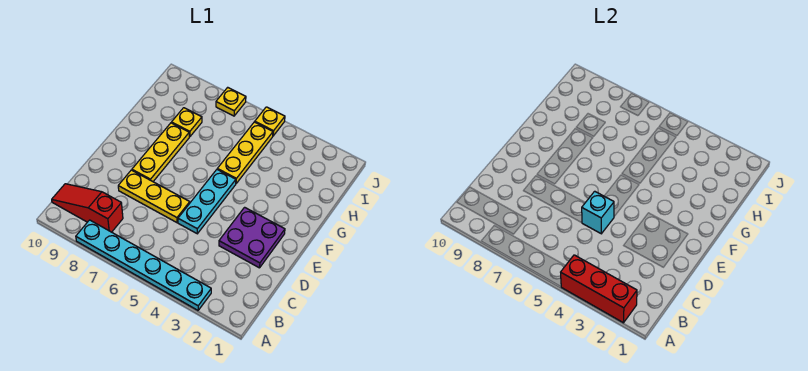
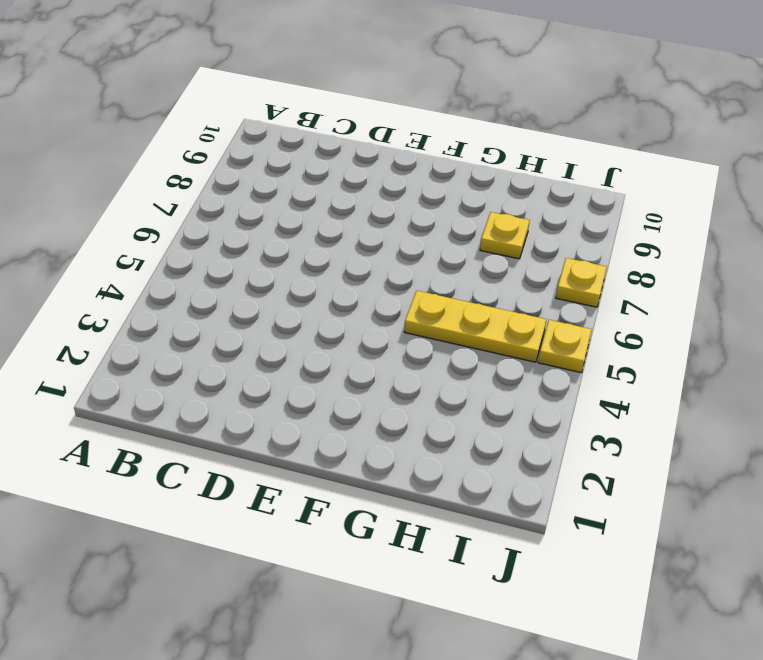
none -> cyan 1x6 plate [76,220,211,310]
none -> red 1x3 slope [52,184,123,232]
none -> purple 2x2 plate [219,207,285,268]

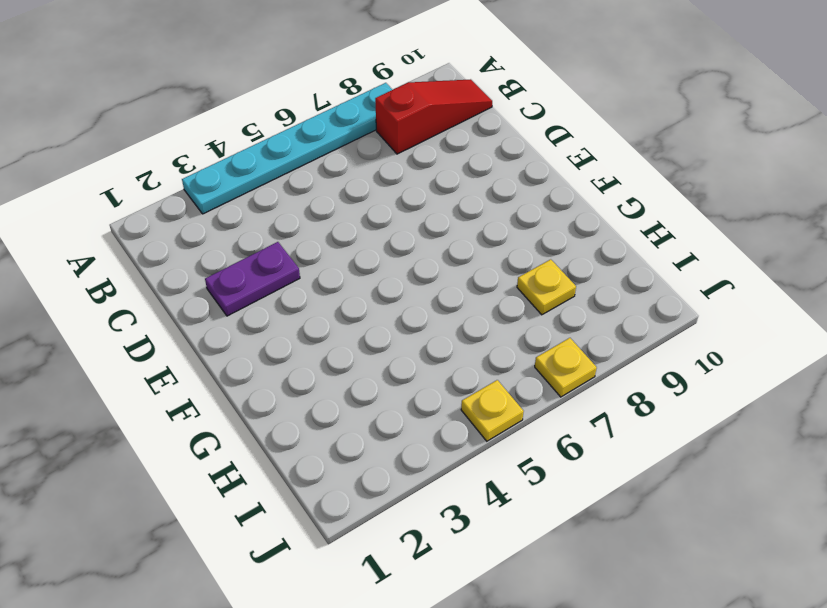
purple 1x2 plate [205,242,300,316] -> purple 2x2 plate [219,207,285,268]
none -> cyan 1x3 plate [178,170,236,234]
none -> yellow 1x3 plate [118,170,190,222]
none -> yellow 1x3 plate [132,123,189,181]

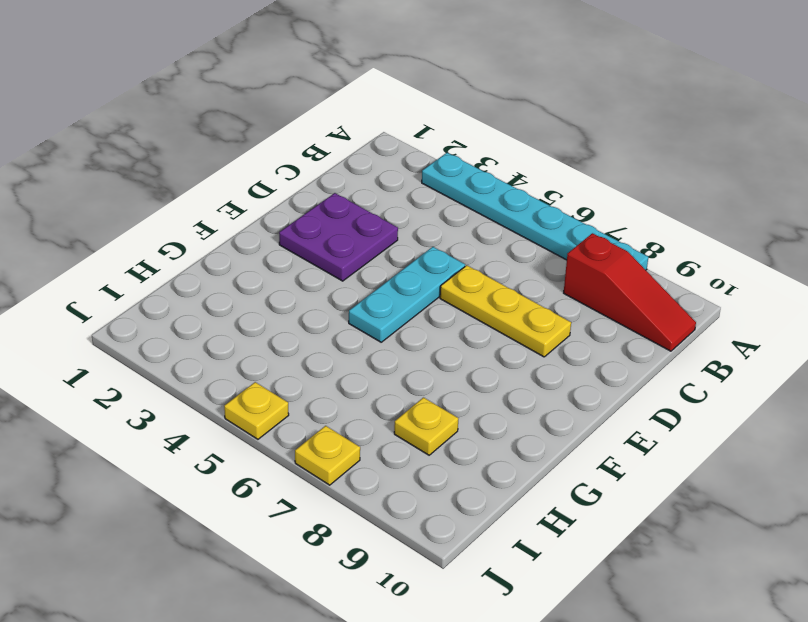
none -> yellow 1x3 plate [132,123,189,181]
none -> yellow 1x3 plate [217,122,273,183]
none -> red 1x3 brick [561,255,637,323]

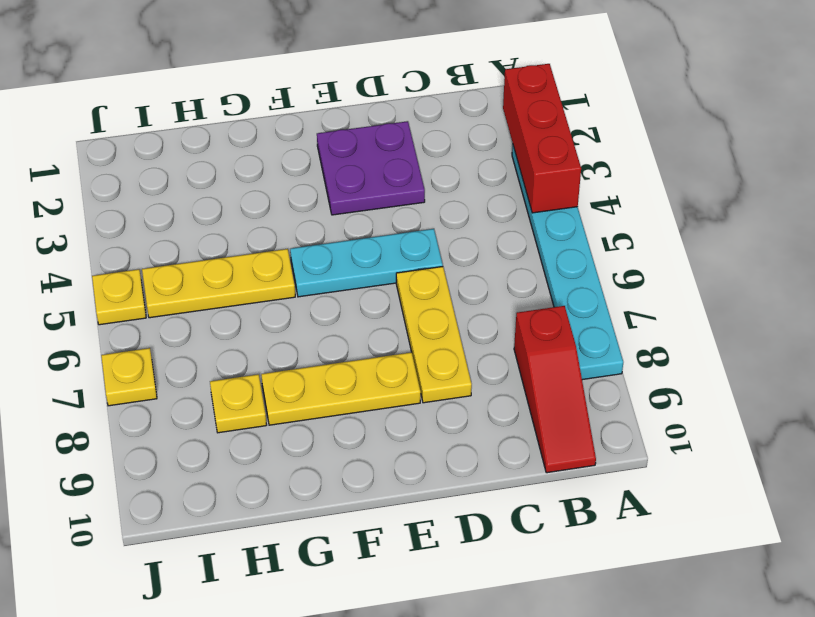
none -> cyan 1x1 brick [582,191,614,234]

